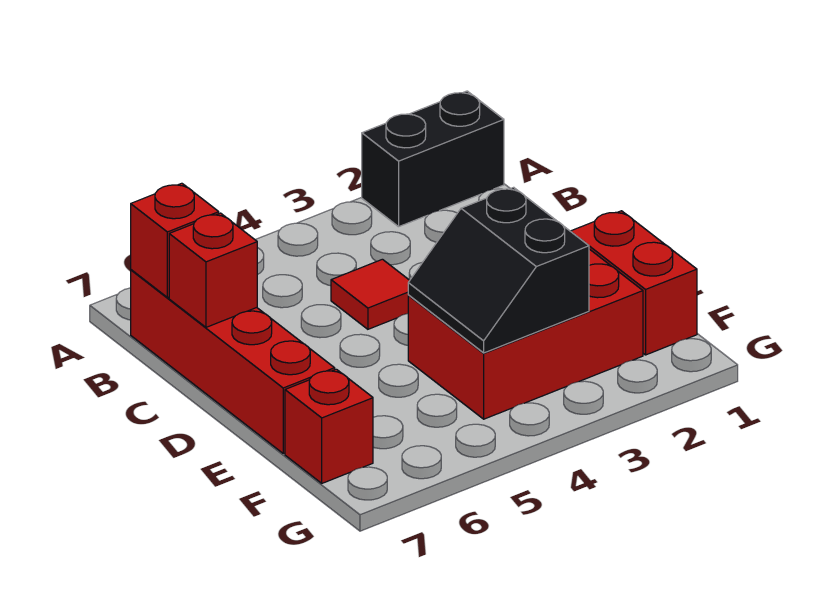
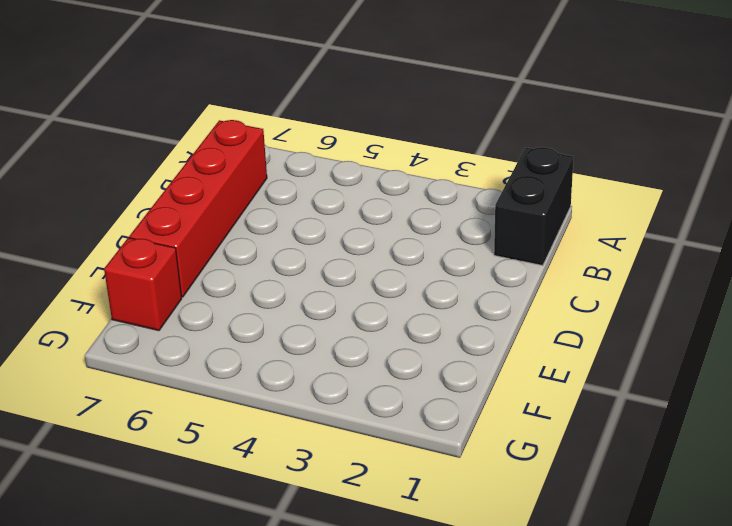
black 1x2 brick [494,147,574,266] -> black 1x2 brick turned to [362,91,504,227]
none -> red 1x1 tile [331,259,410,329]
none -> red 1x2 brick [571,211,697,355]

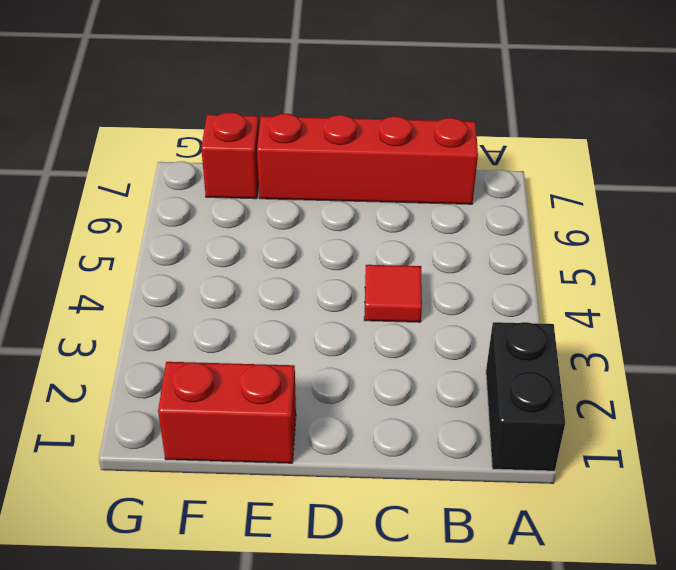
none -> red 2x3 brick [408,249,643,419]
none -> red 1x1 brick [131,183,219,297]

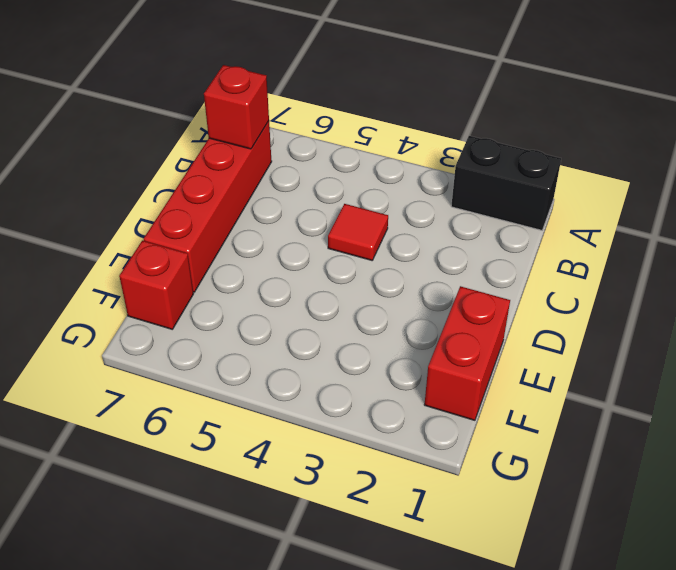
none -> red 2x3 brick [408,249,643,419]
none -> red 1x1 brick [169,213,257,327]

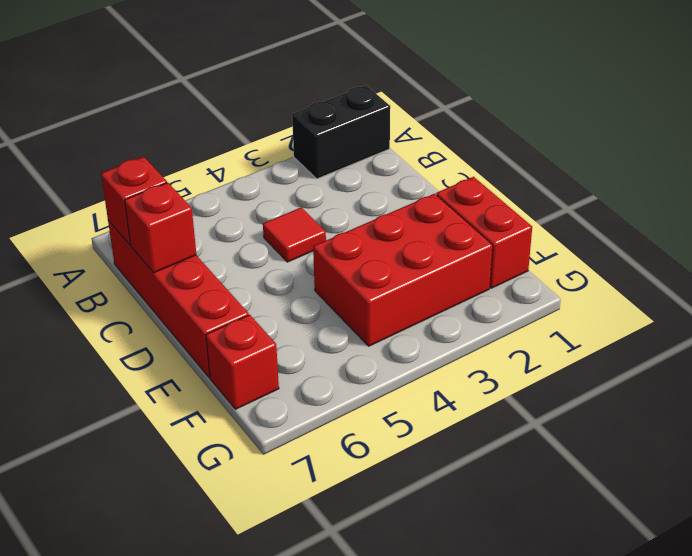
none -> black 2x2 slope [408,187,589,353]

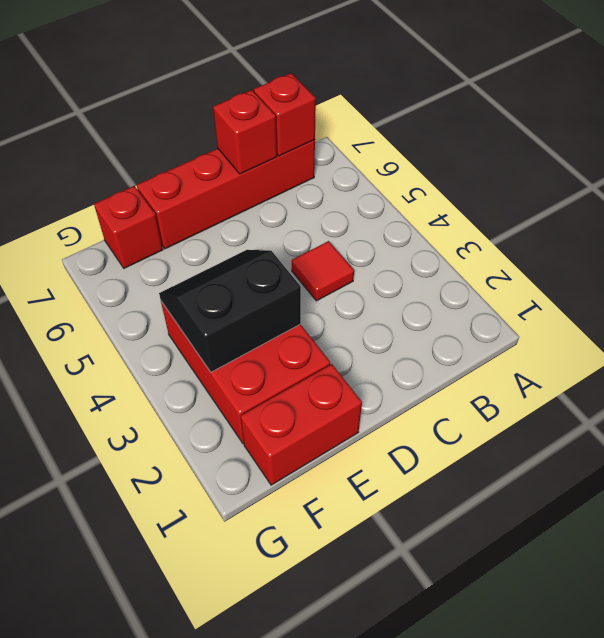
none -> black 1x2 brick [362,91,504,227]

